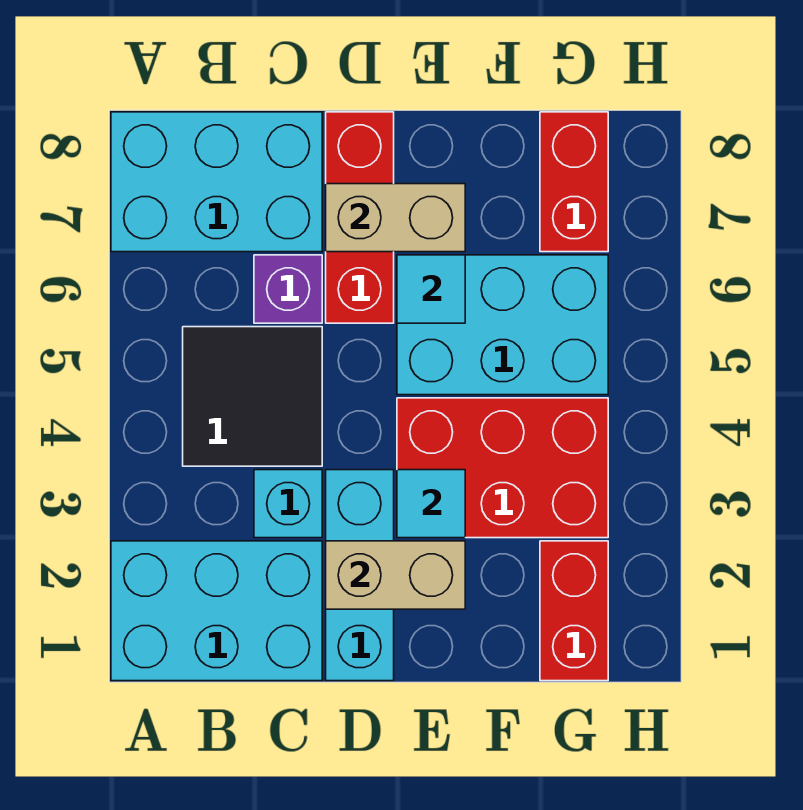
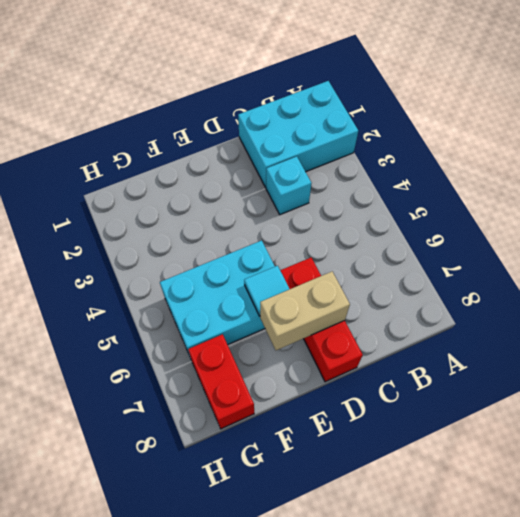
none -> cyan 2x3 brick [111,112,322,252]
none -> black 2x2 tile [183,327,322,466]
none -> purple 1x1 brick [254,255,322,323]

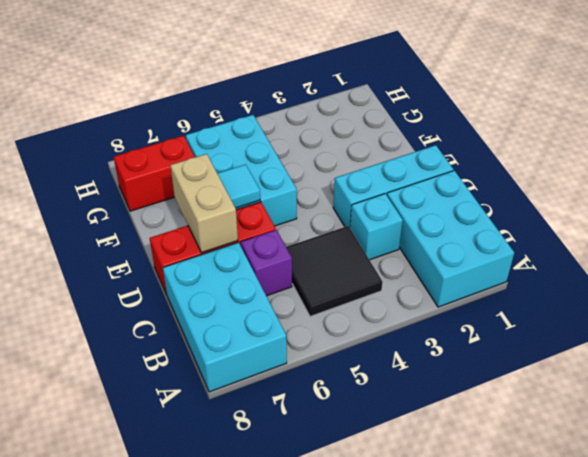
none -> red 2x3 brick [397,398,608,538]
none -> red 1x2 brick [540,541,608,681]
none -> tan 1x2 brick [326,541,465,609]

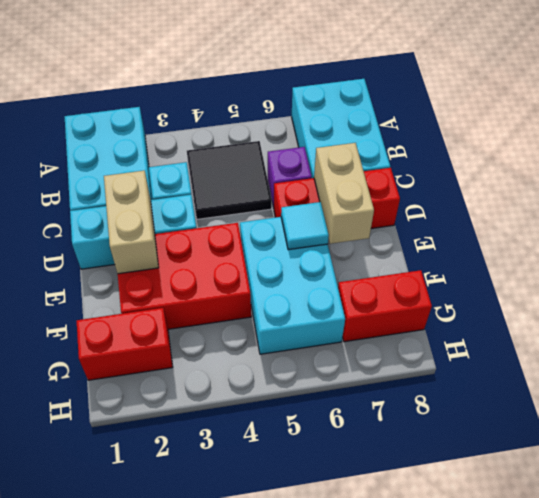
red 2x3 brick [118,223,251,329] -> red 2x3 brick turned to [397,398,608,538]
none -> cyan 1x1 tile [397,470,465,538]

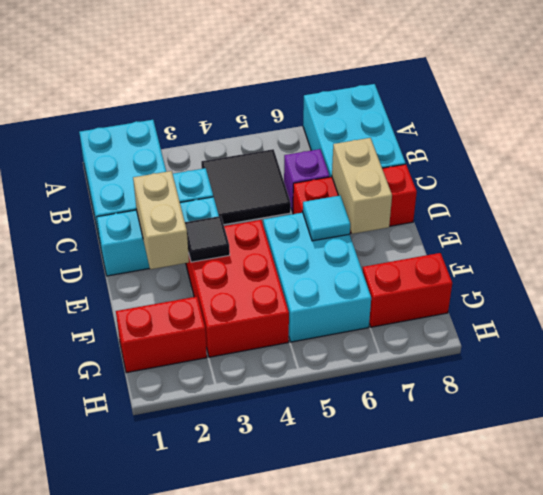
black 1x1 tile [185,216,230,262] -> cyan 1x1 tile [397,470,465,538]

